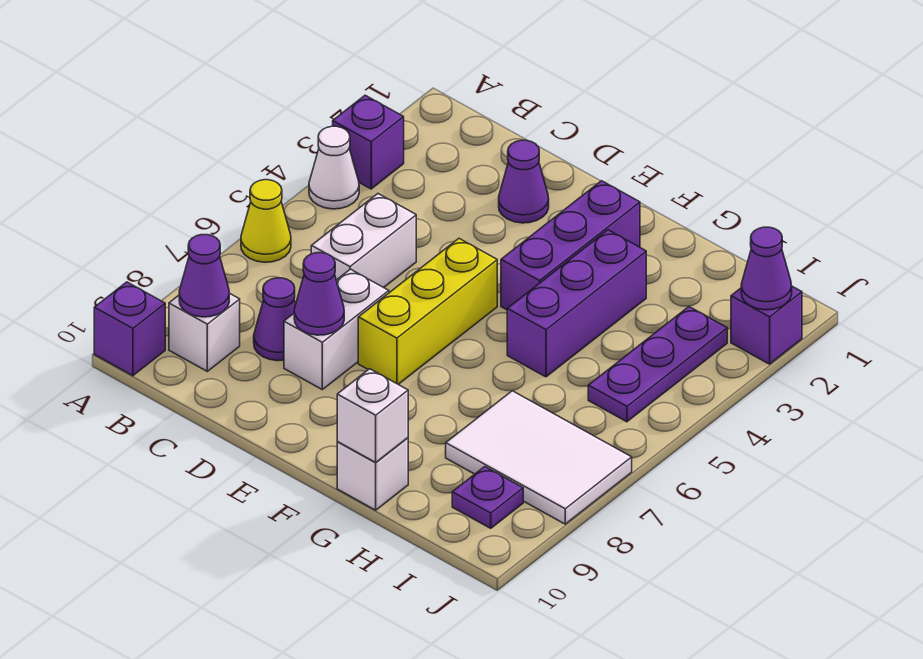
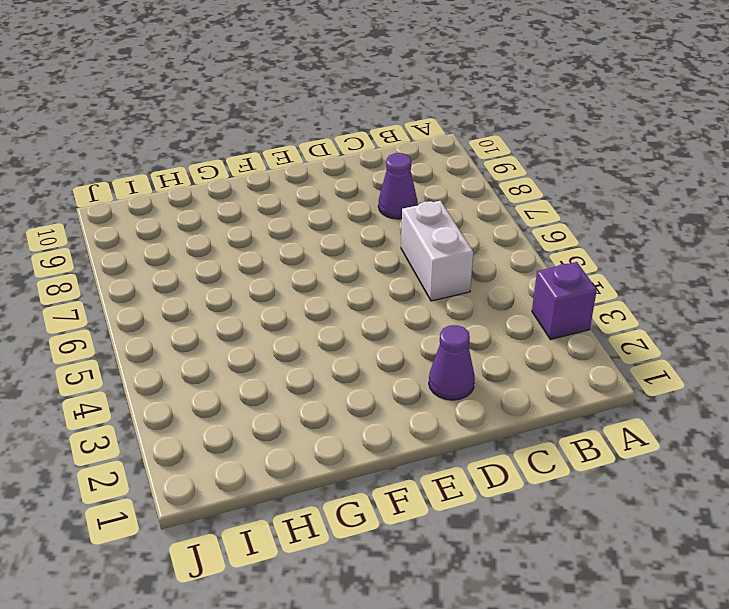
none -> white 1x1 cone [309,126,359,209]
none -> yellow 1x1 cone [241,180,291,262]
none -> purple 1x1 brick [94,282,165,376]

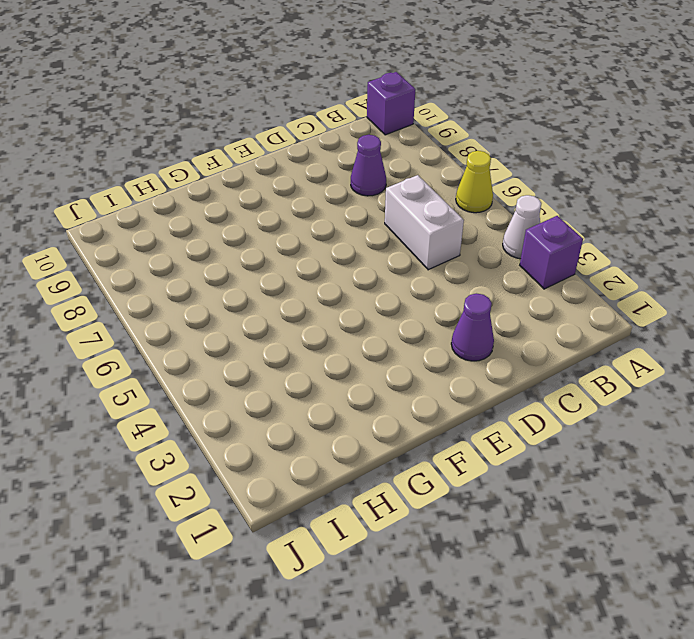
none -> white 1x1 brick [169,293,240,371]
none -> white 1x2 brick [284,269,389,389]
none -> yellow 1x3 brick [358,239,497,384]

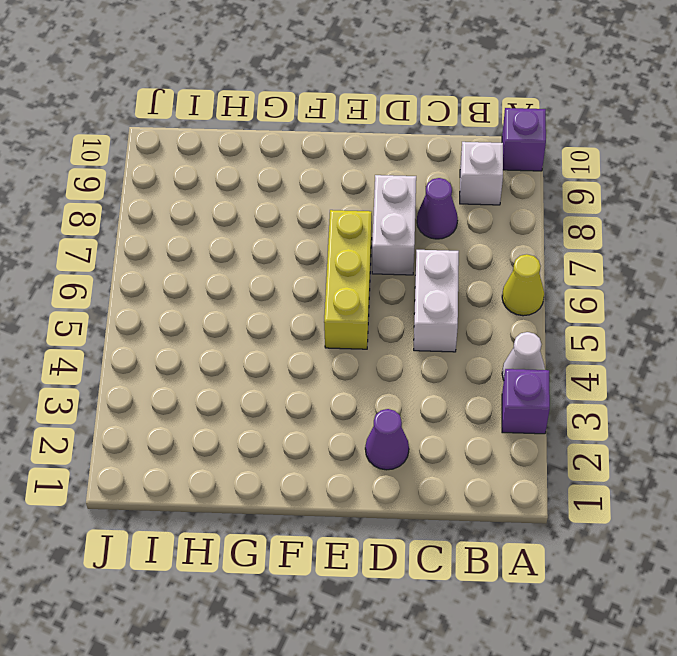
none -> purple 1x3 brick [501,181,640,310]
none -> purple 1x3 brick [507,230,646,377]
none -> white 1x1 brick [337,438,408,510]

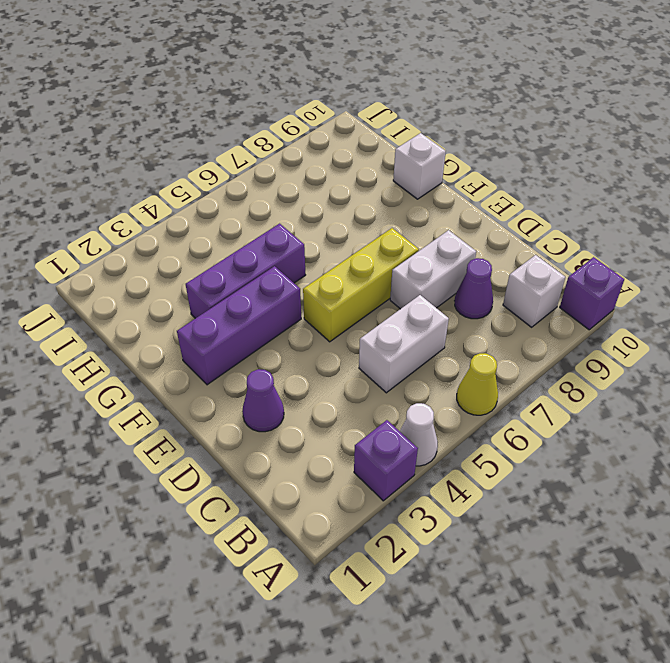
none -> white 2x3 tile [446,391,632,524]
none -> purple 1x3 plate [588,307,727,422]
none -> purple 1x1 plate [452,467,523,528]

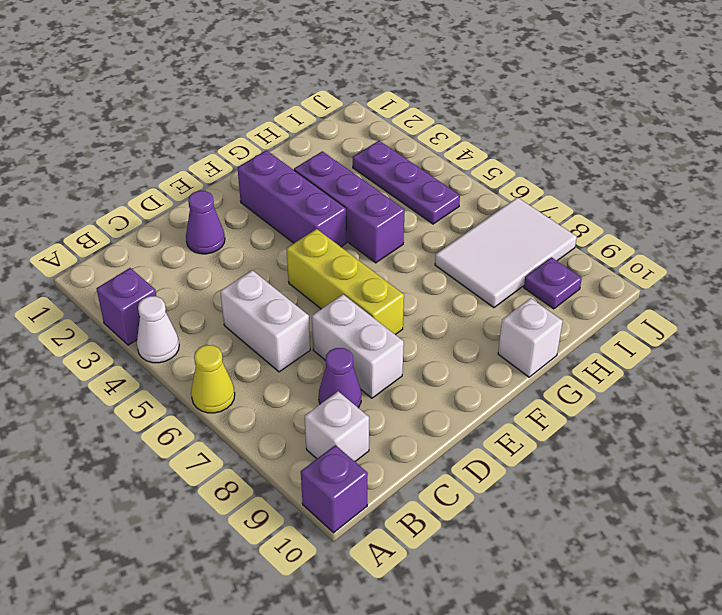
none -> purple 1x1 brick [731,286,802,364]
none -> purple 1x1 cone [179,235,229,317]
none -> purple 1x1 cone [294,253,344,335]

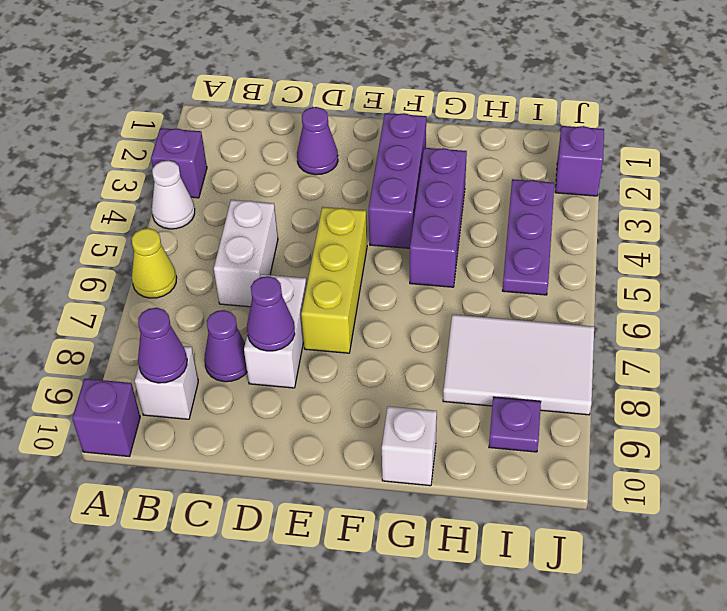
none -> white 1x1 brick [337,369,408,462]
none -> purple 1x1 cone [741,227,792,310]

